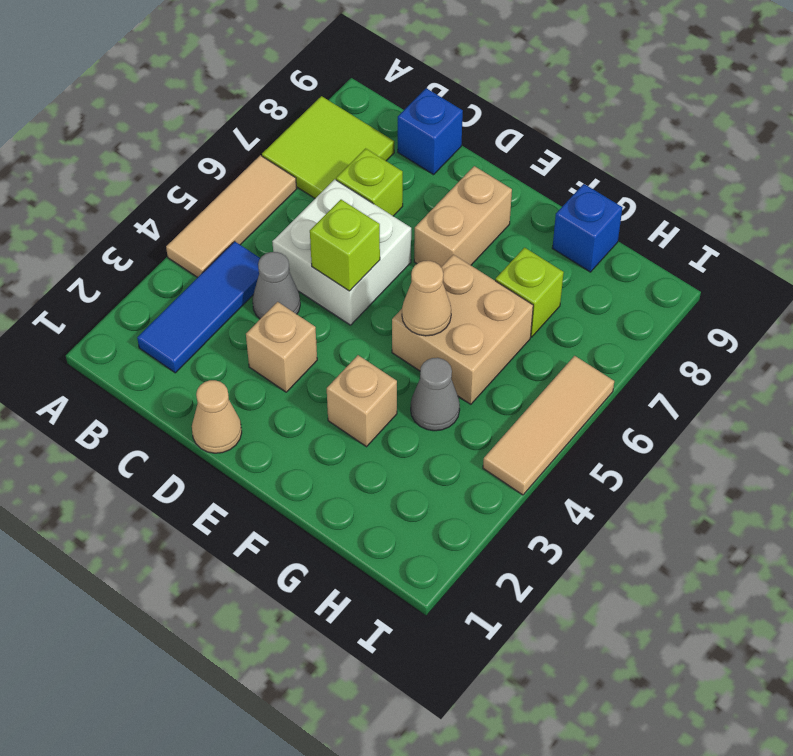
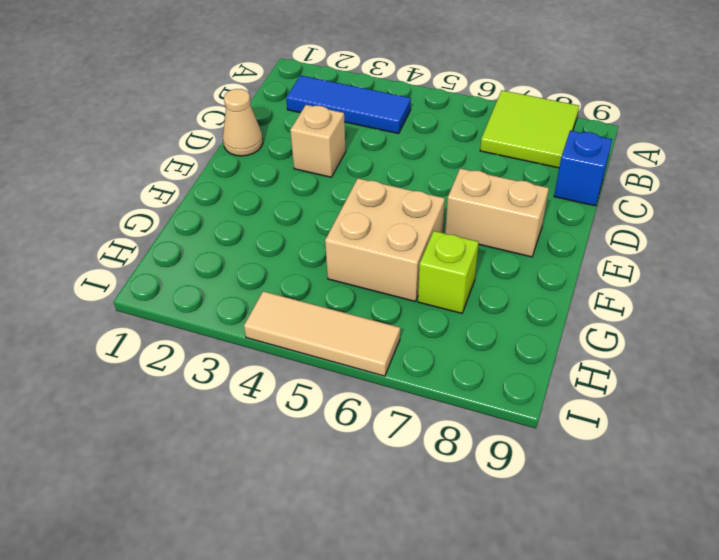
none -> tan 1x3 tile [166,155,297,278]
none -> grey 1x1 cone [252,252,300,319]
none -> white 2x2 brick [272,179,411,325]

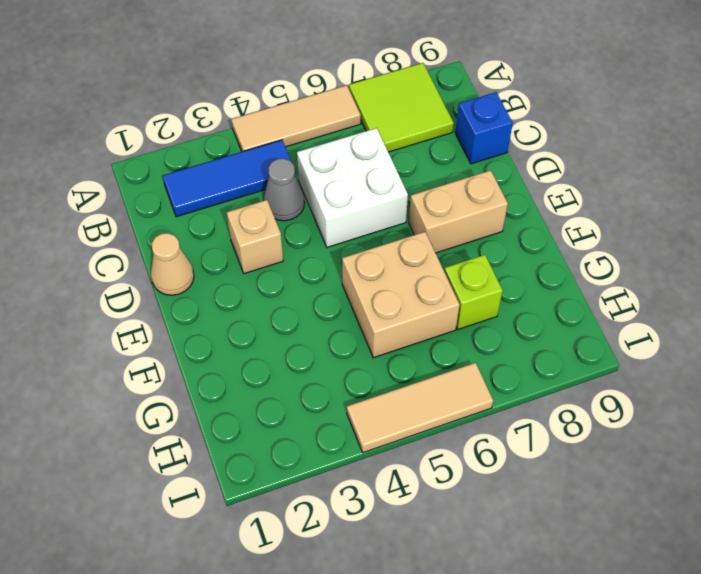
none -> lime 1x1 brick [336,148,403,216]
none -> tan 1x1 brick [327,355,397,447]
none -> grey 1x1 cone [411,358,460,431]

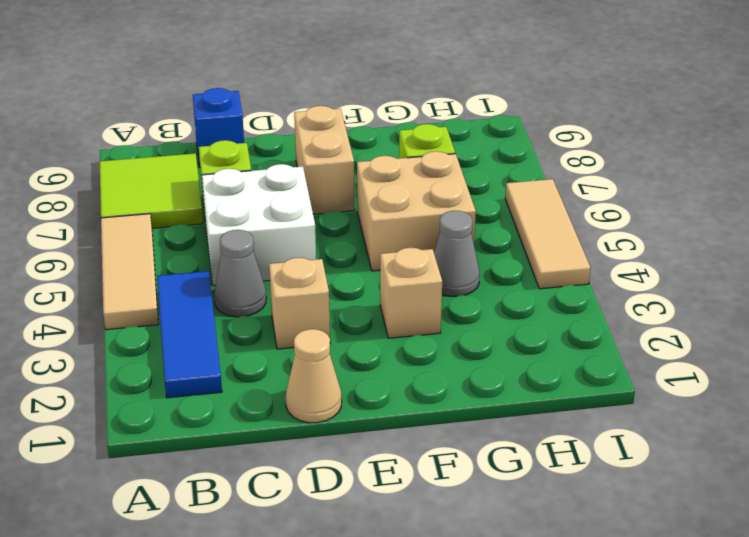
none -> blue 1x1 brick [552,184,622,272]
none -> lime 1x1 brick [310,200,380,291]
none -> tan 1x1 cone [402,261,451,336]

